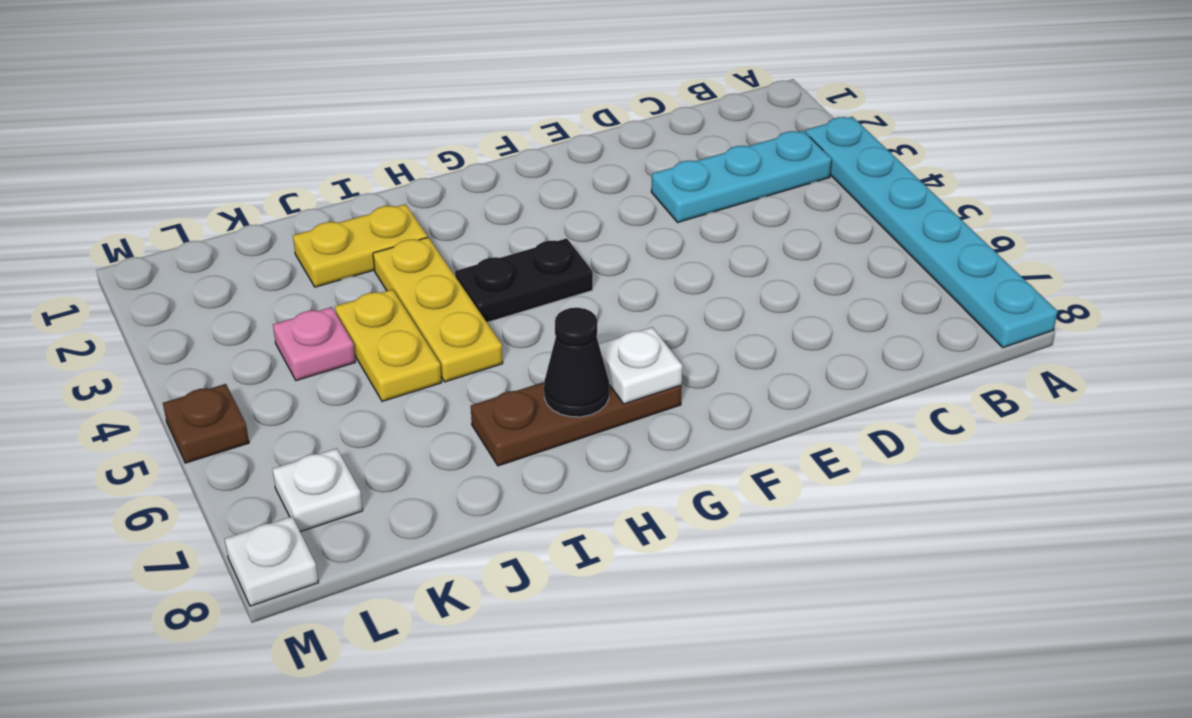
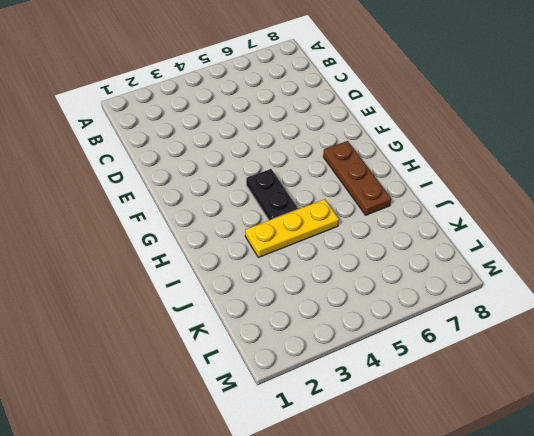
none -> cyan 1x6 plate [805,117,1058,348]
none -> cyan 1x3 plate [651,131,832,222]
none -> yellow 1x2 plate [293,204,427,287]

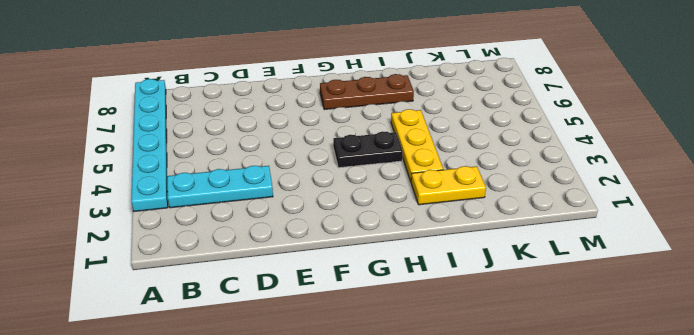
none -> yellow 1x2 plate [335,289,442,401]
none -> pink 1x1 plate [273,307,355,381]
none -> white 1x1 plate [272,448,363,532]

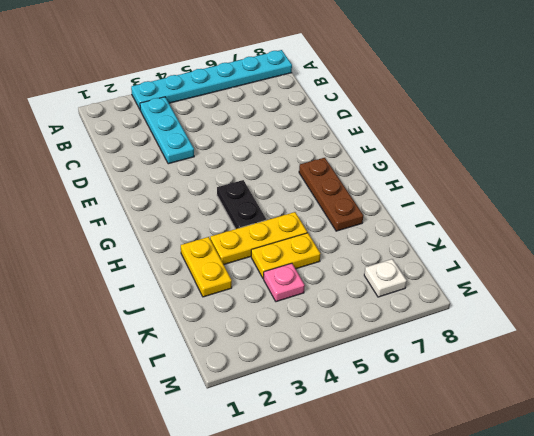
none -> brown 1x1 plate [163,384,249,463]
none -> white 1x1 plate [225,517,318,606]
none -> white 1x1 plate [599,327,682,404]

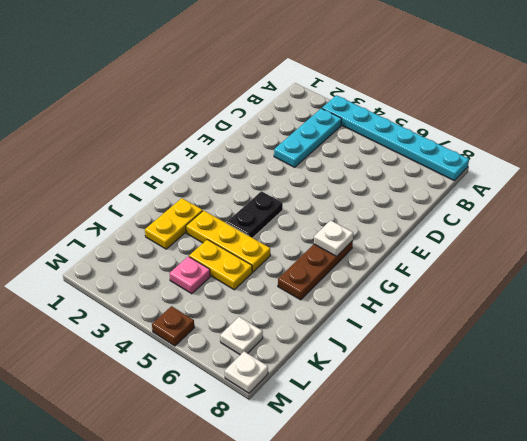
none -> black 1x1 cone [544,308,609,417]

